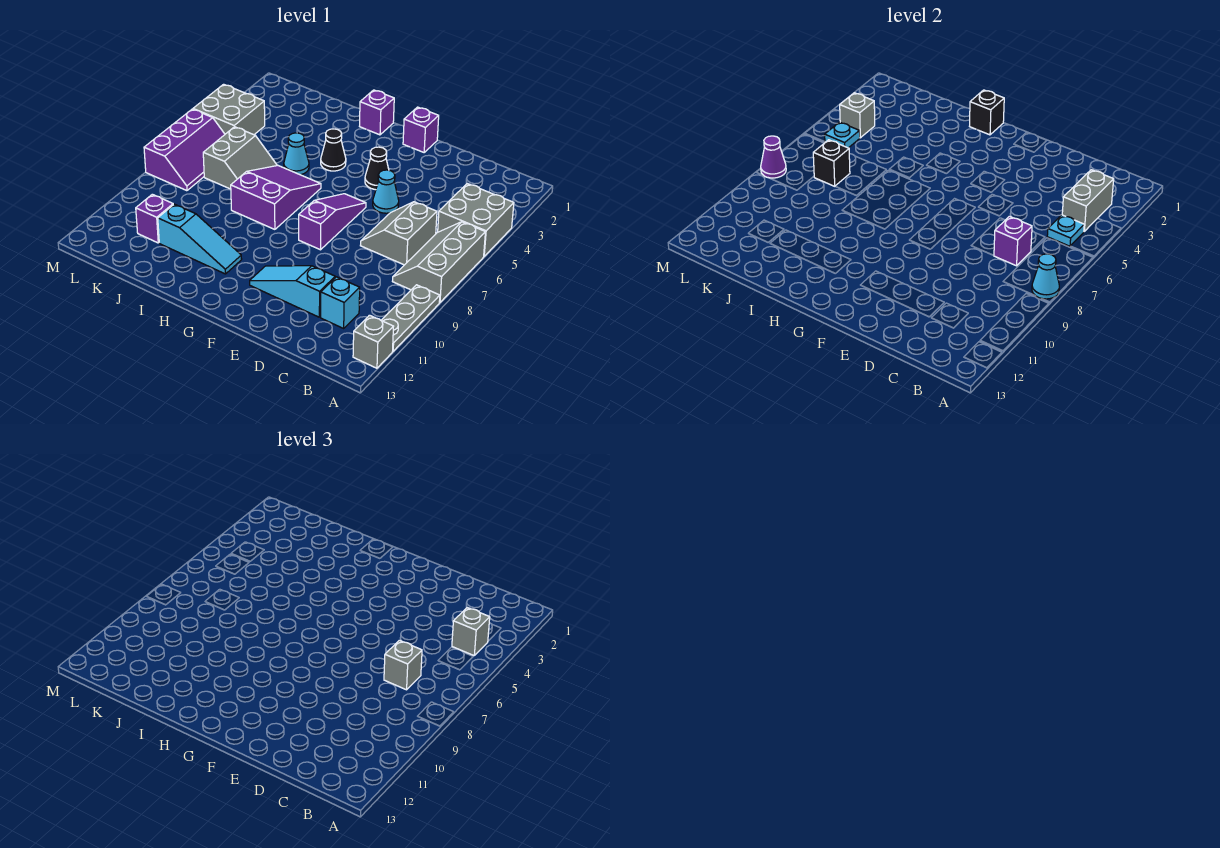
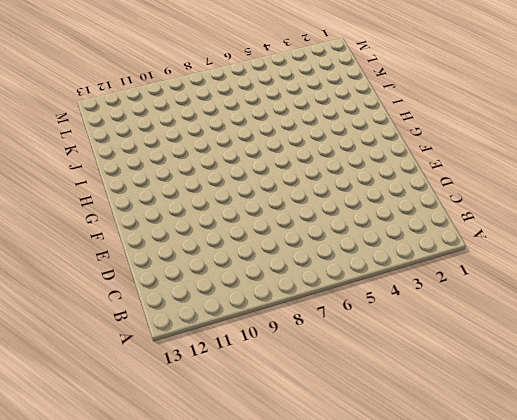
none -> grey 2x2 brick [438,184,514,256]
none -> grey 2x3 slope [392,222,485,303]
none -> grey 1x3 plate [381,285,440,351]
none -> grey 1x1 brick [353,315,394,368]

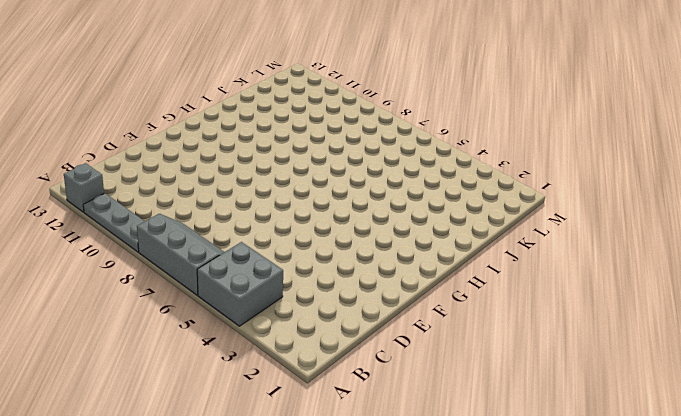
none -> grey 2x2 slope [360,202,437,265]
none -> cyan 1x1 brick [321,277,360,328]
none -> cyan 1x3 slope [250,266,335,317]
none -> cyan 1x1 cone [373,170,399,213]

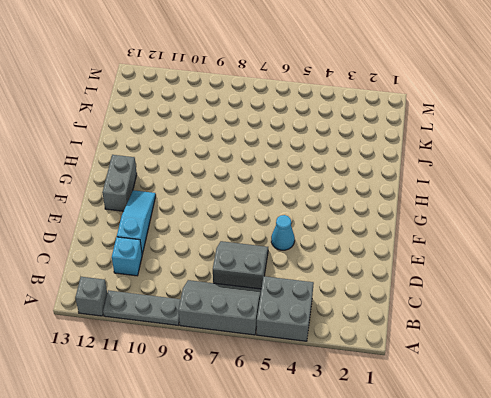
grey 1x2 brick [102,155,137,211] -> grey 1x2 brick turned to [1062,170,1114,231]
none -> purple 1x1 brick [403,107,439,152]
none -> black 1x1 cone [365,147,389,190]
none -> purple 1x3 slope [299,194,366,250]
none -> purple 1x1 brick [360,90,394,135]

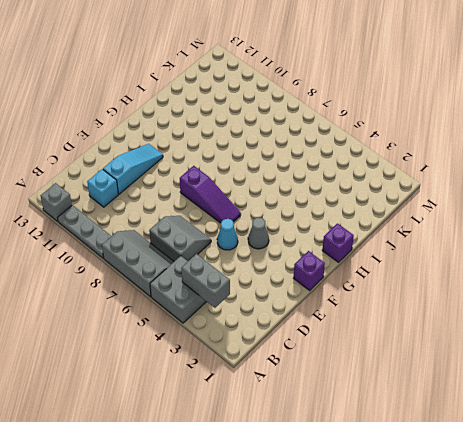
grey 1x1 cone [248,218,269,249] -> black 1x1 cone [365,147,389,190]
none -> black 1x1 cone [321,129,346,171]
none -> purple 2x3 slope [231,166,321,229]
none -> cyan 1x3 slope [158,204,242,274]
none -> cyan 1x1 cone [284,133,309,175]

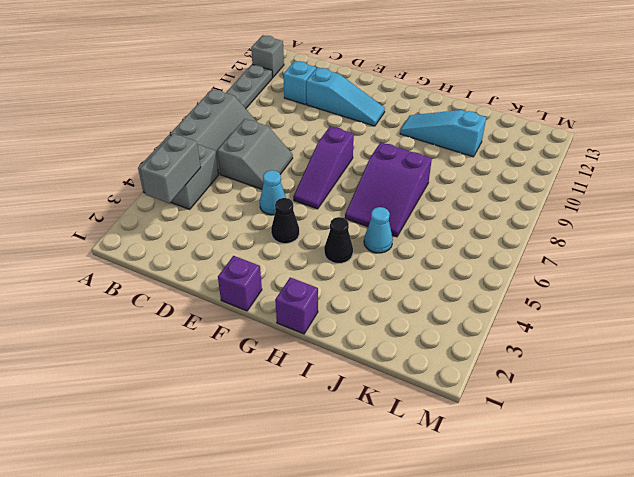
none -> grey 2x2 slope [203,127,277,189]
none -> purple 1x1 brick [136,194,173,243]
none -> grey 2x2 brick [193,84,265,135]
none -> purple 2x3 slope [144,109,225,191]

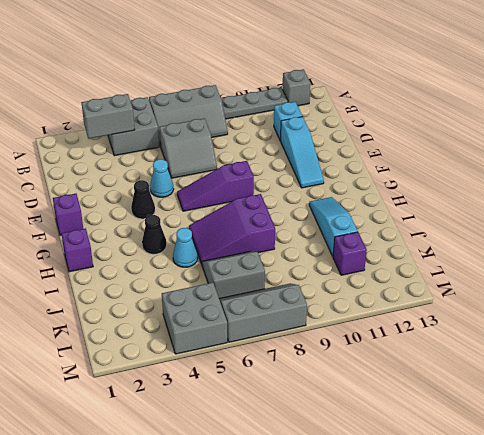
grey 2x3 slope [219,283,307,342] -> purple 2x3 slope [144,109,225,191]
none -> cyan 1x1 cone [1032,254,1059,299]
none -> cyan 1x1 plate [1047,215,1084,246]
none -> purple 1x1 brick [994,216,1032,266]
none -> black 1x1 brick [970,90,1004,135]

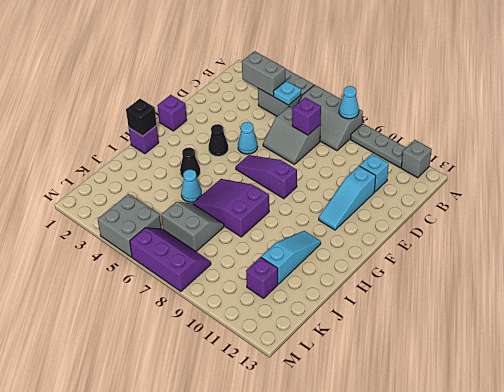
none -> black 1x1 brick [813,140,850,186]
none -> grey 1x1 brick [840,93,875,138]
none -> cyan 1x1 plate [825,122,860,148]
none -> purple 1x1 cone [761,136,786,178]

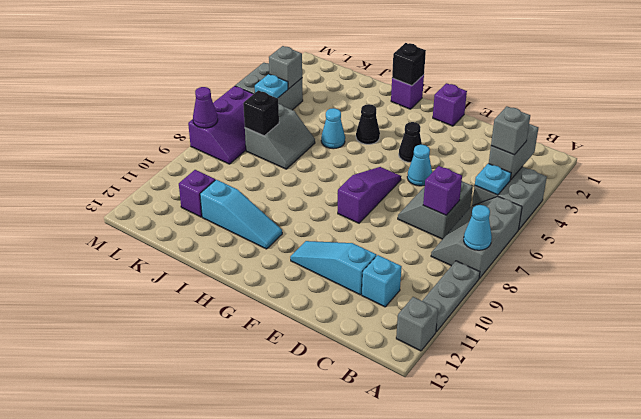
none -> purple 2x3 slope [231,166,321,229]
none -> grey 1x1 brick [384,640,422,690]

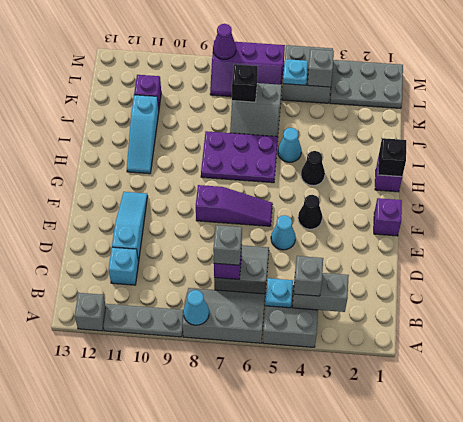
purple 2x3 plate [201,131,278,183] -> purple 2x3 slope [231,166,321,229]
grey 2x3 plate [330,60,403,108] -> none

